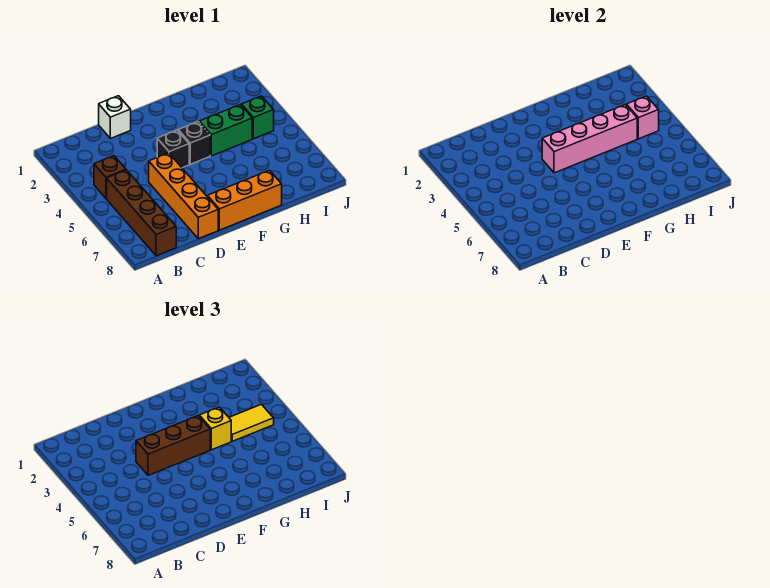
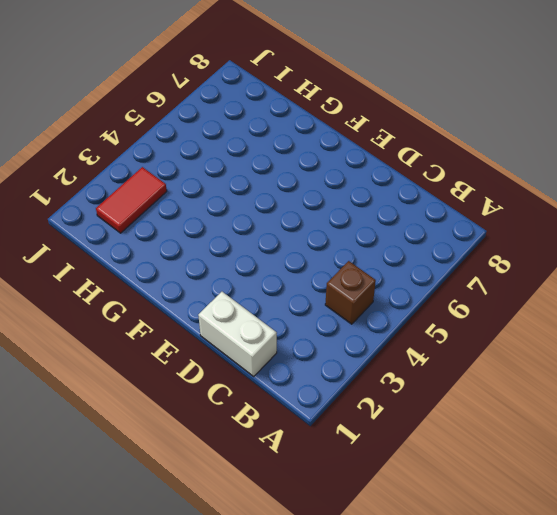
white 1x2 brick [198,292,277,376] -> white 1x1 brick [99,96,131,139]
red 1x2 tile [96,167,167,233] -> none
none -> brown 1x4 brick [107,170,176,256]
none -> orange 1x4 brick [149,153,218,239]
none -> black 1x1 brick [157,130,189,168]

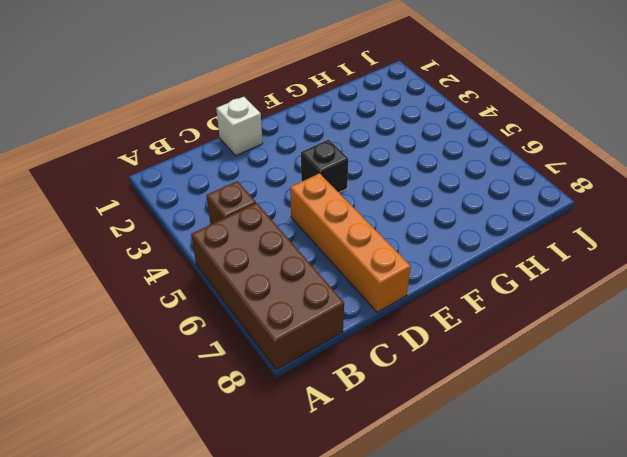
brown 2x4 brick [191,203,344,370] -> brown 1x4 brick [107,170,176,256]
none -> orange 1x3 brick [207,170,282,230]
none -> black 1x1 brick [178,122,210,164]
none -> green 1x2 brick [199,105,252,156]

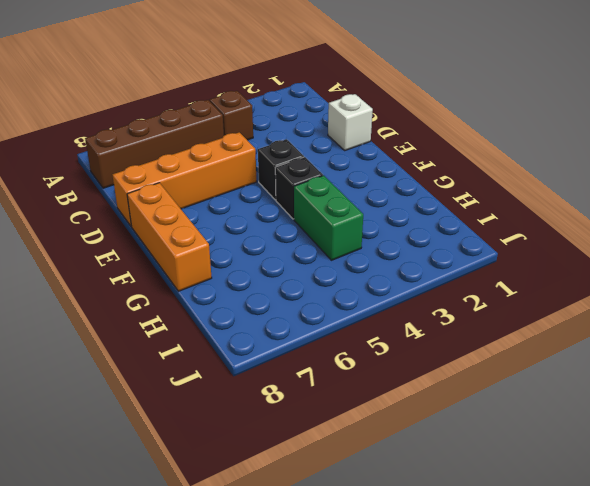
none -> green 1x1 brick [241,96,274,139]
none -> pink 1x4 brick [542,105,637,173]
none -> pink 1x1 brick [626,96,659,139]

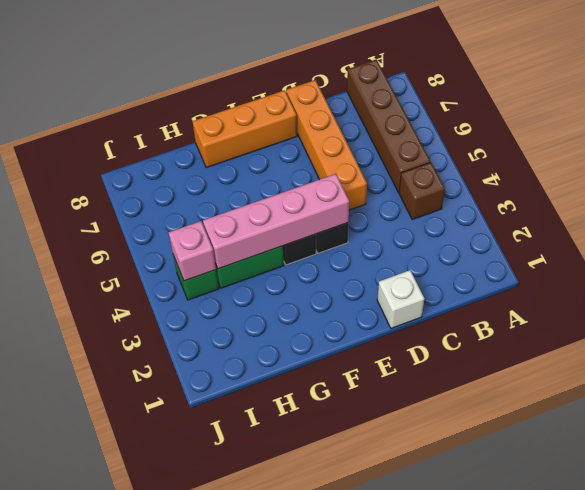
none -> brown 1x3 brick [136,416,210,475]
none -> yellow 1x1 brick [199,407,231,450]
none -> yellow 1x2 tile [229,404,274,441]

